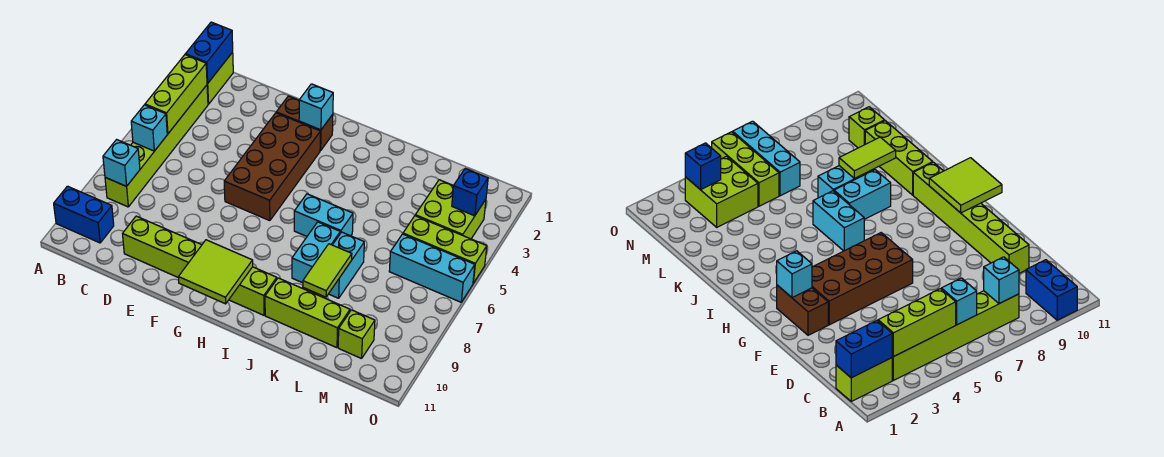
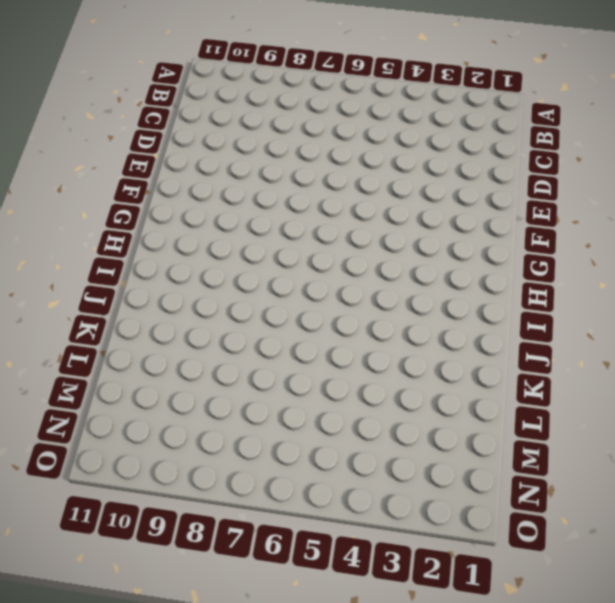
none -> blue 1x2 brick [54,186,114,243]
none -> lime 1x2 brick [207,52,233,104]
none -> lime 1x6 brick [105,85,208,207]

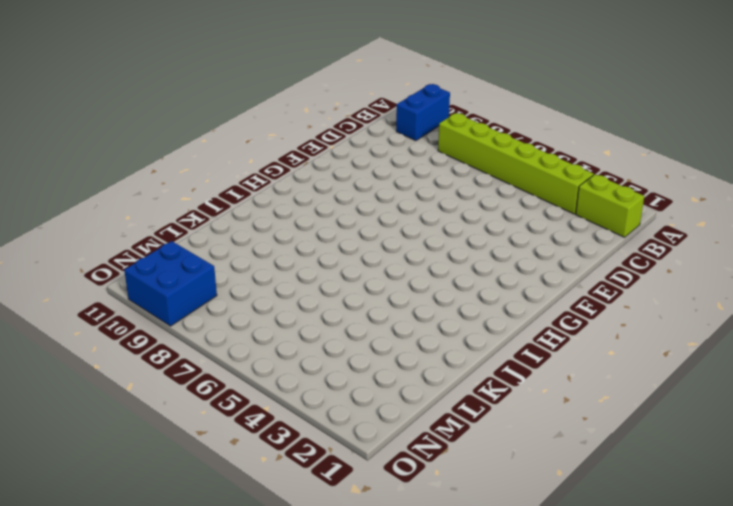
blue 2x2 brick [124,241,217,326] -> none
none -> lime 1x6 brick [123,216,277,315]
none -> brown 1x2 brick [276,96,333,151]
none -> brown 2x4 brick [224,113,320,221]

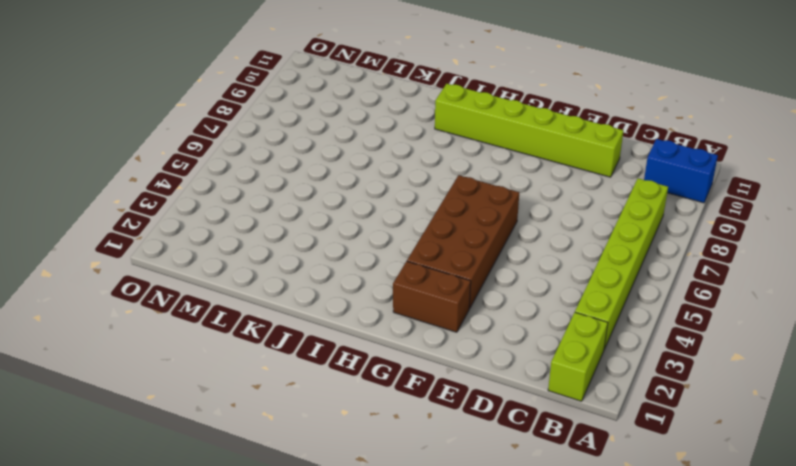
none -> cyan 1x2 brick [294,194,353,236]
none -> cyan 1x2 brick [292,222,340,283]
none -> lime 1x3 brick [265,278,350,348]

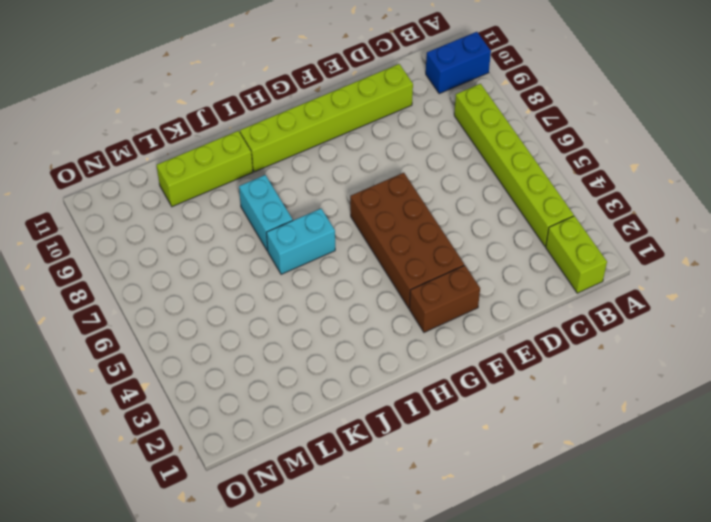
none -> cyan 1x2 brick [329,232,364,298]
none -> lime 2x2 brick [415,180,486,239]
none -> lime 1x3 brick [403,216,487,283]

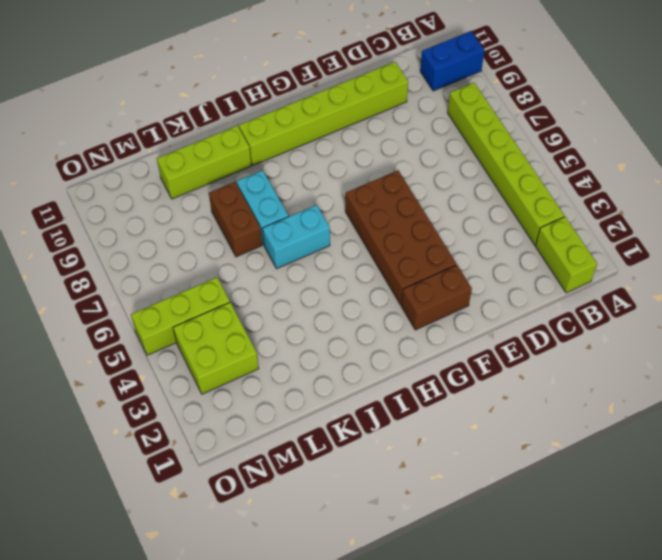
brown 1x2 brick [209,182,262,257] -> cyan 1x2 brick [329,232,364,298]
none -> cyan 1x3 brick [389,234,475,302]
none -> lime 1x1 brick [338,310,375,359]
none -> blue 1x2 brick [186,22,233,83]

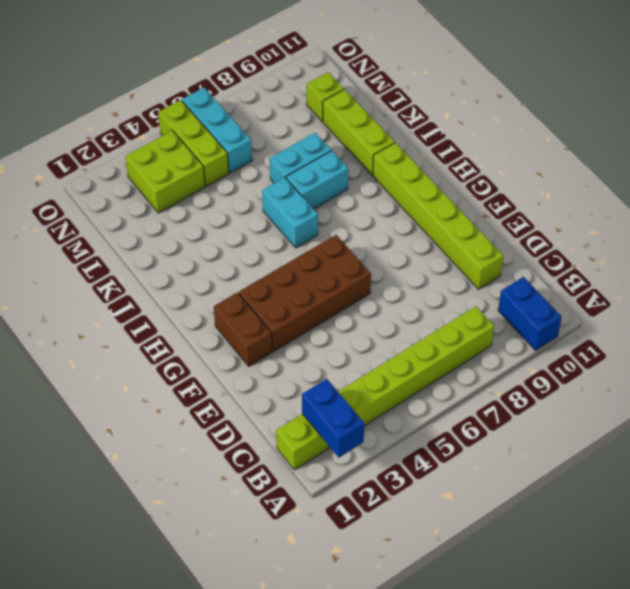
blue 1x2 brick [302,379,364,458] -> blue 1x2 brick turned to [186,22,233,83]
none -> lime 1x3 brick [145,55,207,134]
none -> cyan 1x1 brick [131,105,167,151]
none -> cyan 1x1 brick [103,140,140,186]

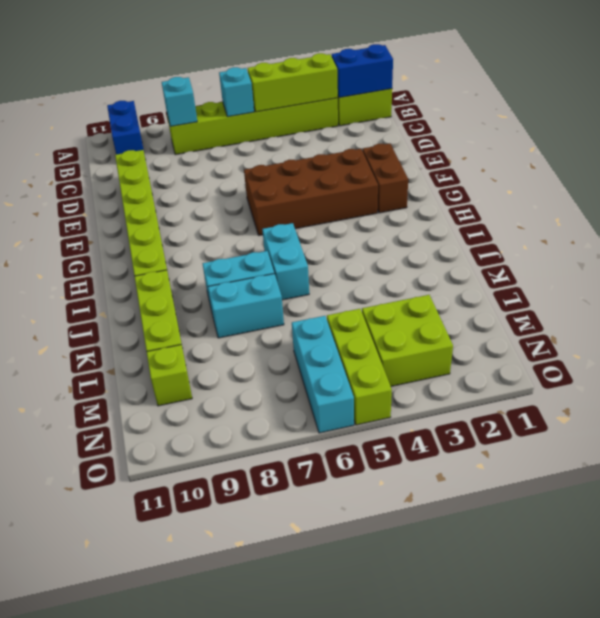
none -> cyan 1x1 brick [299,84,333,130]
none -> lime 2x2 tile [178,240,253,304]
none -> lime 1x2 tile [303,244,352,297]

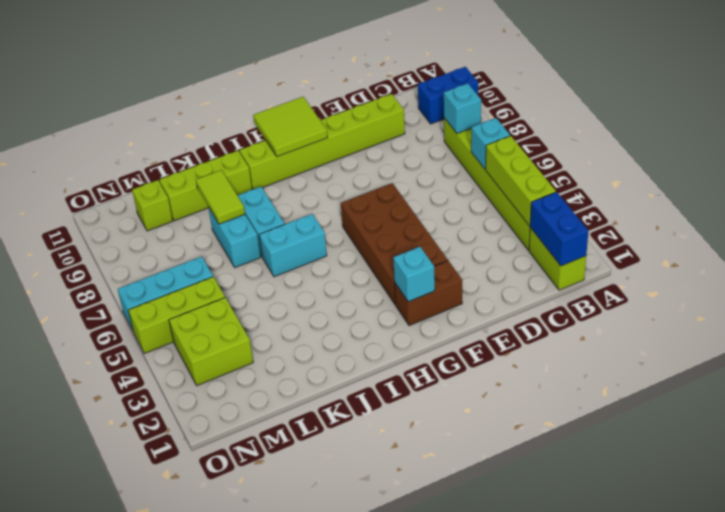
none -> blue 1x1 brick [452,169,488,216]

